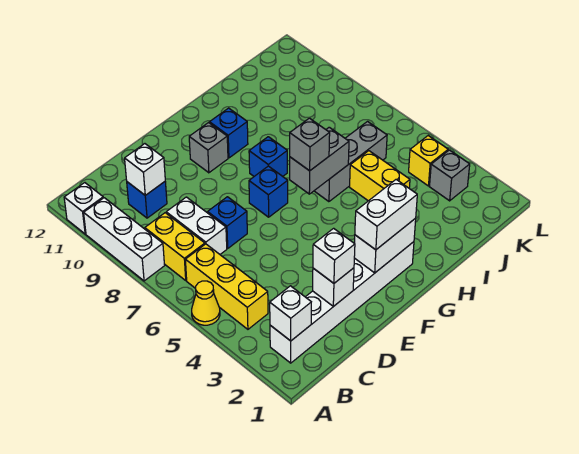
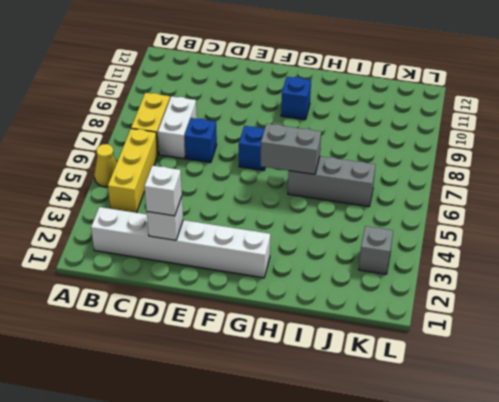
none -> white 1x3 brick [84,198,165,281]
none -> white 1x1 brick [64,183,103,234]
none -> blue 1x1 brick [127,182,167,218]

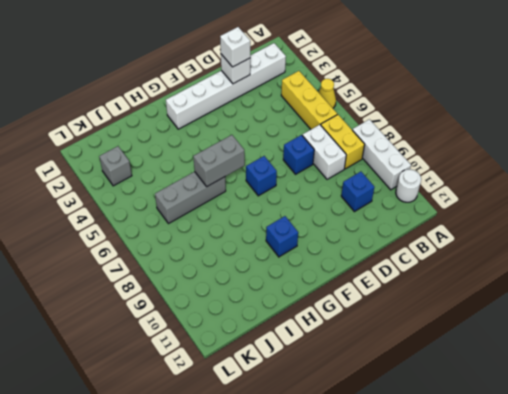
white 1x1 round brick [396,169,421,202] -> white 1x1 brick [64,183,103,234]
none -> grey 1x1 brick [189,123,228,173]
none -> blue 1x1 brick [249,137,287,176]
none -> yellow 1x2 brick [350,151,410,201]

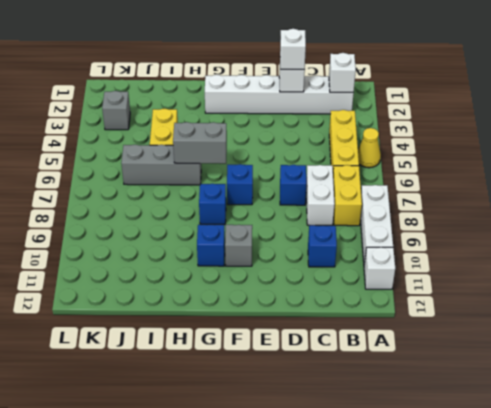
none -> yellow 1x1 brick [409,136,448,186]
none -> white 1x1 brick [125,144,165,195]
none -> white 1x2 brick [354,218,416,273]

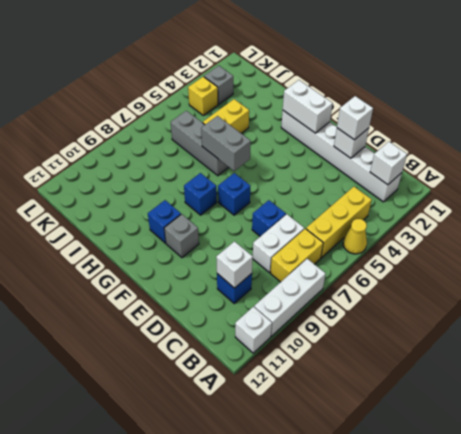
none -> white 1x2 brick [355,180,417,250]
none -> grey 1x1 brick [290,118,330,171]

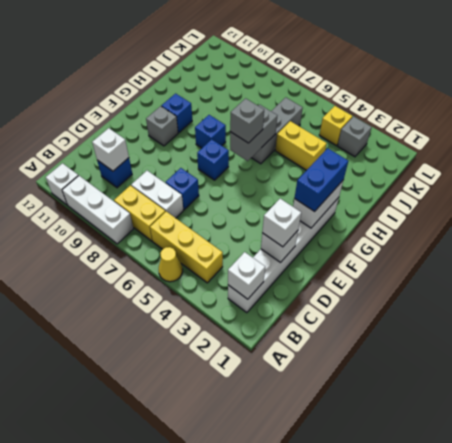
blue 1x2 brick [294,148,348,212] -> white 1x2 brick [355,180,417,250]

